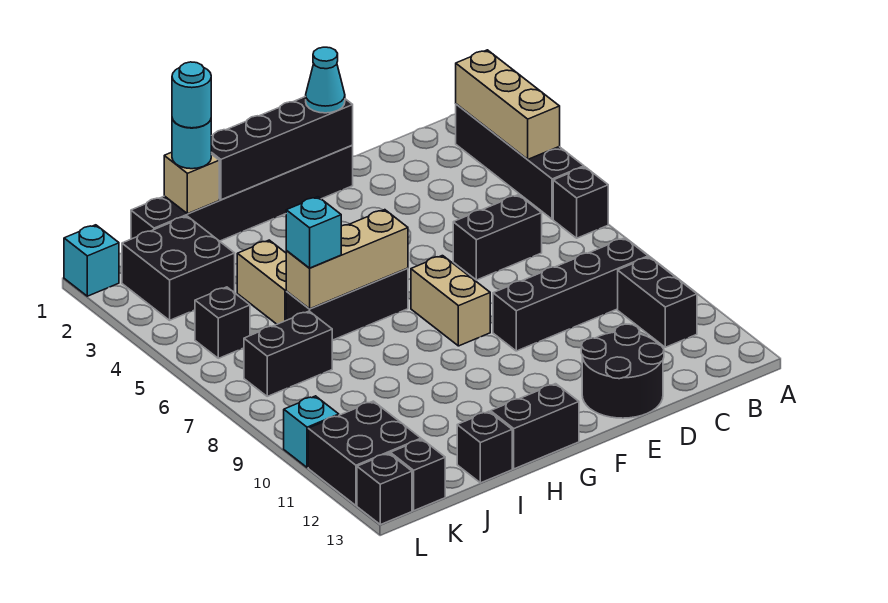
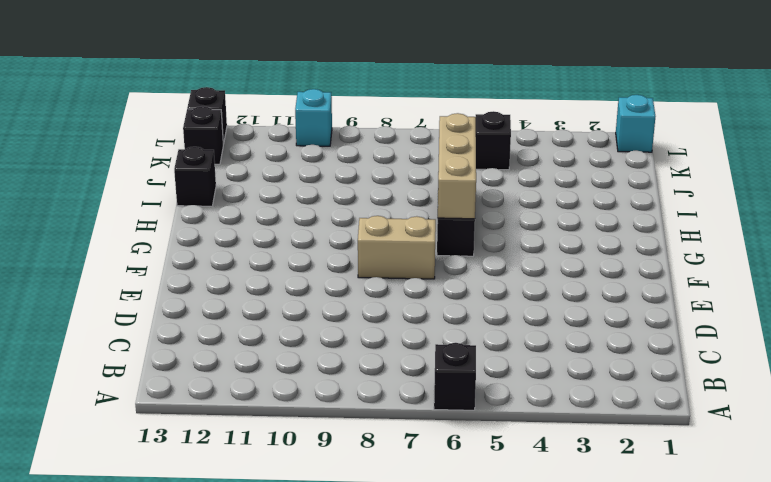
none -> black 1x4 brick [456,104,584,219]
none -> black 1x4 brick [493,238,648,351]
none -> black 1x2 brick [618,257,697,347]

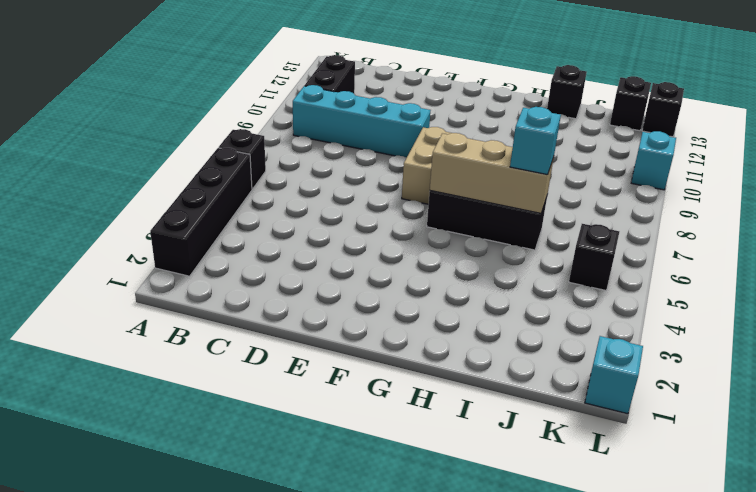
cyan 1x4 brick [293,85,430,158] -> black 1x4 brick [493,238,648,351]
none -> black 1x2 brick [453,195,542,280]
none -> black 2x2 round brick [581,324,664,418]
none -> black 1x6 brick [131,145,353,241]

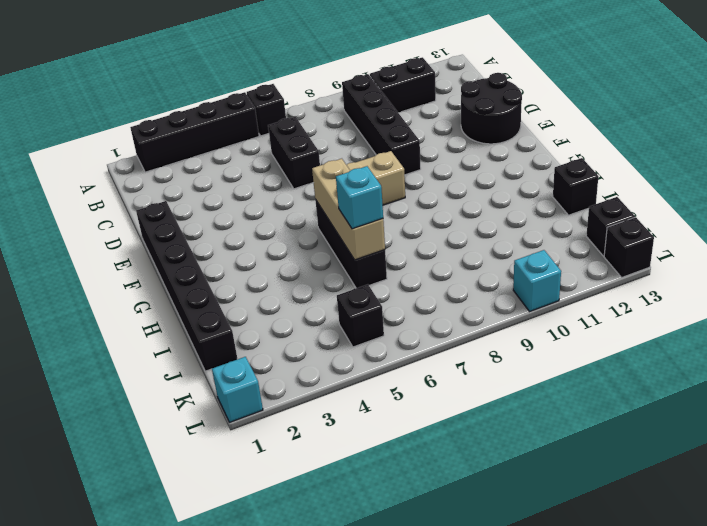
none -> black 1x2 brick [491,384,579,469]
none -> tan 1x2 brick [237,240,287,324]
none -> black 2x2 brick [122,216,235,320]

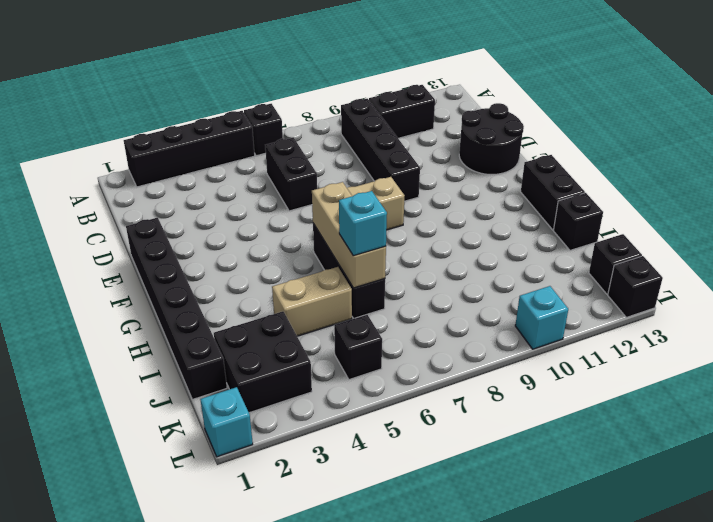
none -> black 1x2 brick [244,311,332,396]
none -> black 2x2 brick [308,401,421,505]
none -> tan 1x3 brick [456,50,560,159]

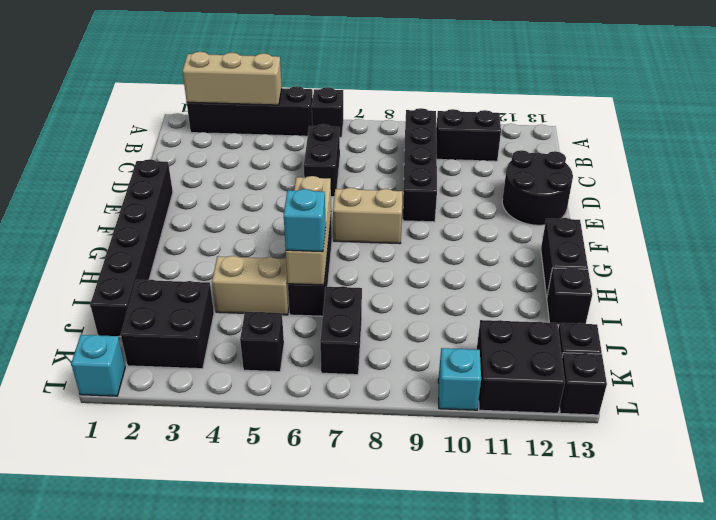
none -> black 1x4 brick [211,97,353,200]
none -> tan 1x1 brick [164,152,219,214]
none -> cyan 1x1 cone [306,47,345,113]

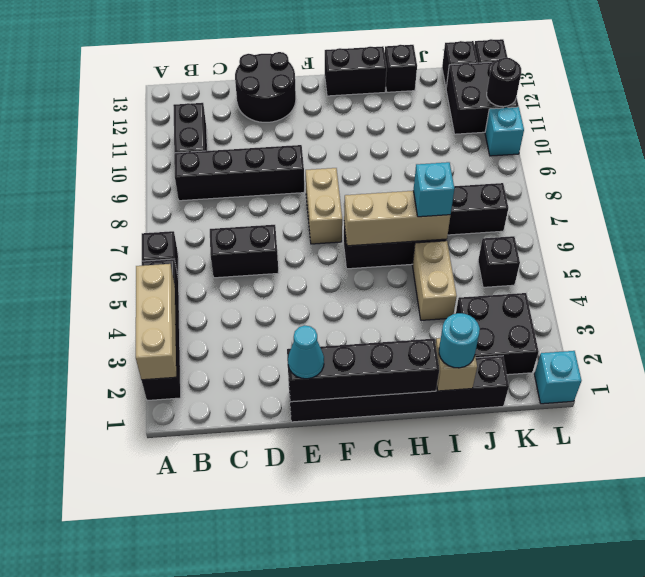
black 1x1 round brick [487,58,521,107] -> none
none -> cyan 1x1 round brick [172,62,211,128]

